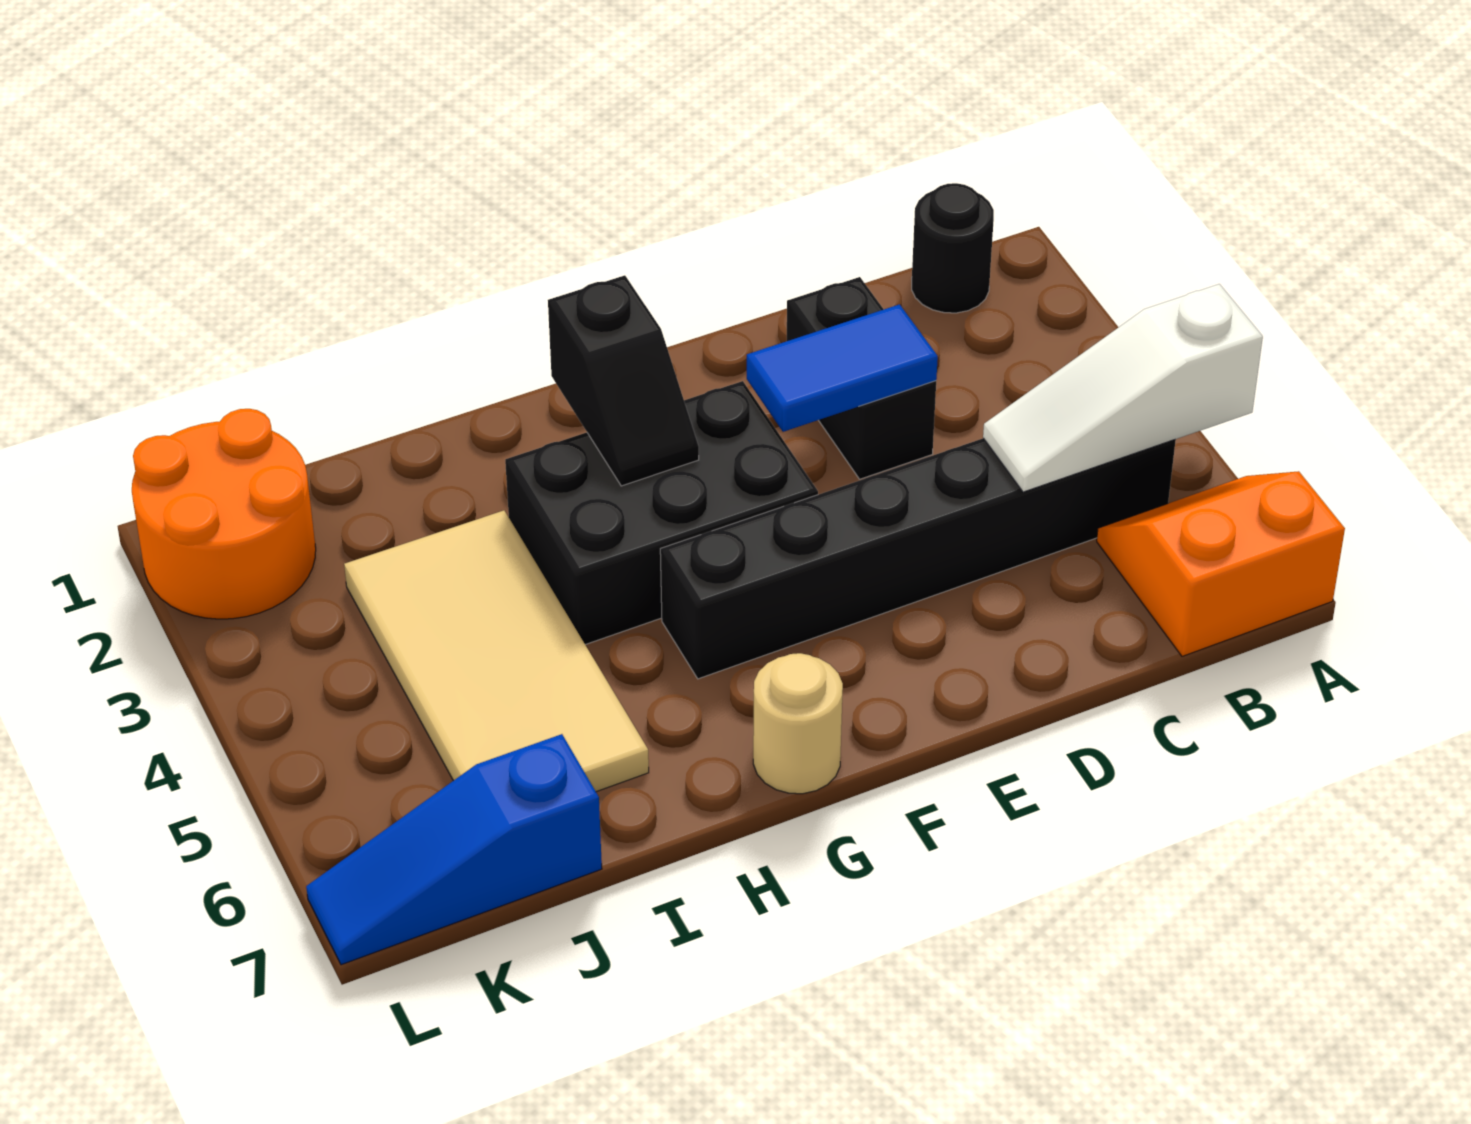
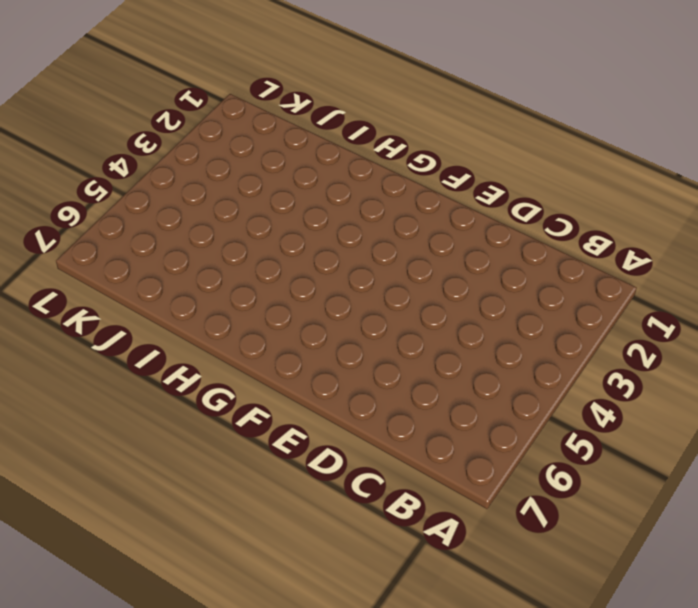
none -> orange 2x2 slope [1097,471,1345,656]
none -> black 1x1 round brick [912,183,994,313]
none -> black 1x6 brick [660,438,1176,679]

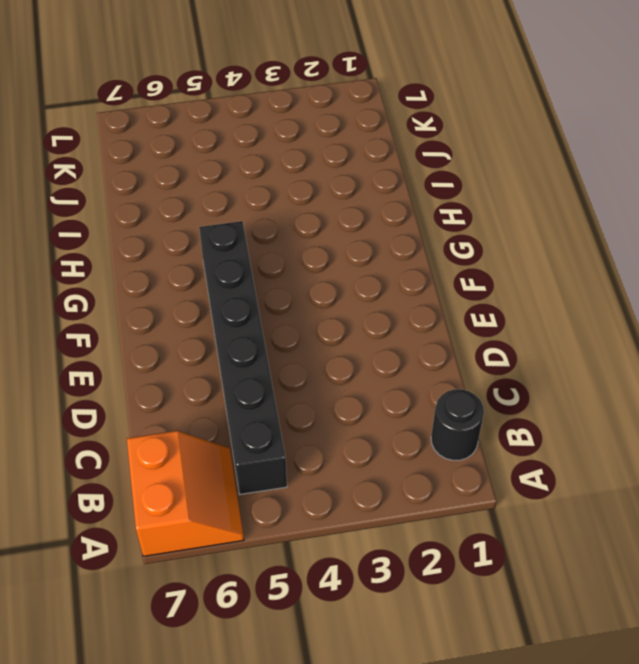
none -> black 1x2 brick [787,277,936,479]
none -> black 2x3 brick [505,381,818,645]
none -> tan 1x1 round brick [753,653,843,794]

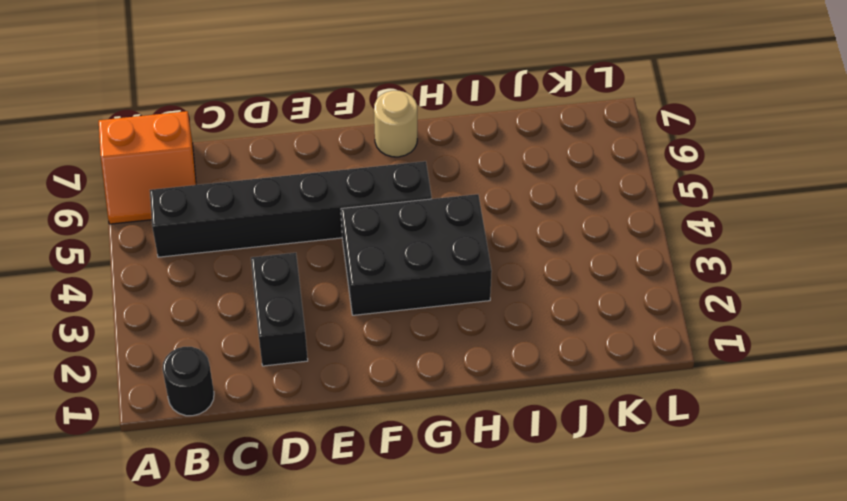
none -> tan 2x4 tile [344,510,649,792]
none -> blue 1x3 slope [306,734,602,965]
none -> orange 2x2 round brick [132,409,316,619]

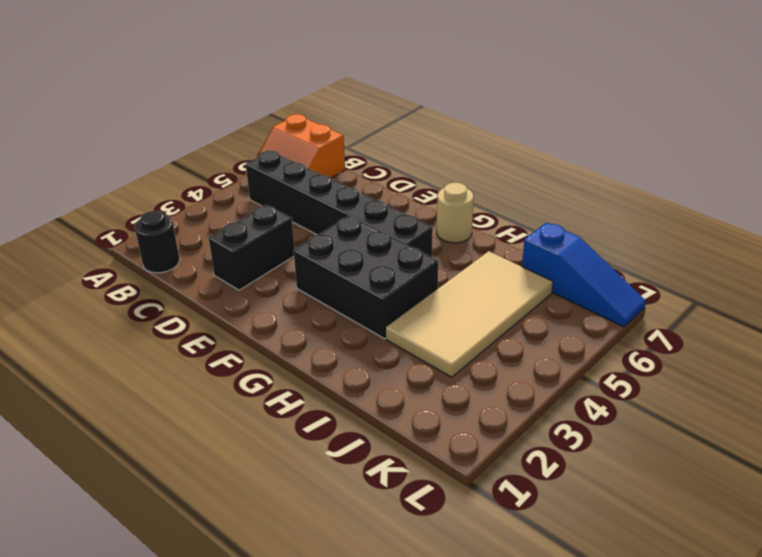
none -> orange 2x2 round brick [132,409,316,619]
none -> white 1x3 slope [983,284,1263,492]
none -> blue 1x2 tile [747,304,938,432]

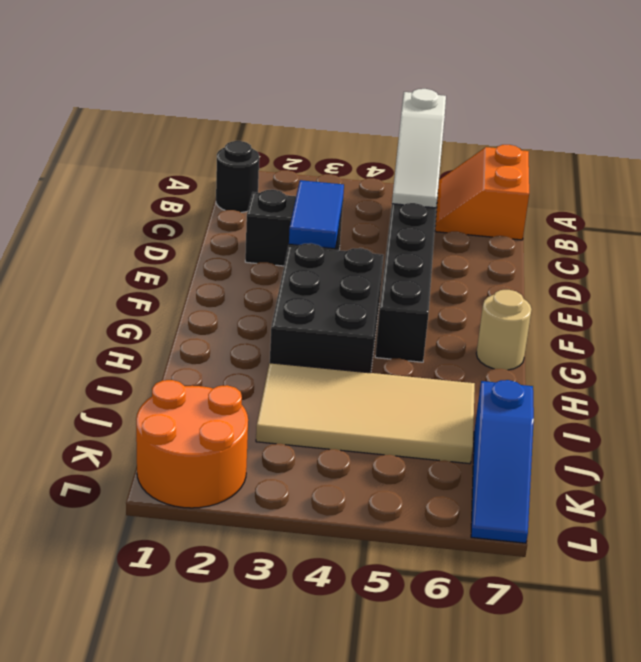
none -> black 1x2 slope [548,275,699,486]

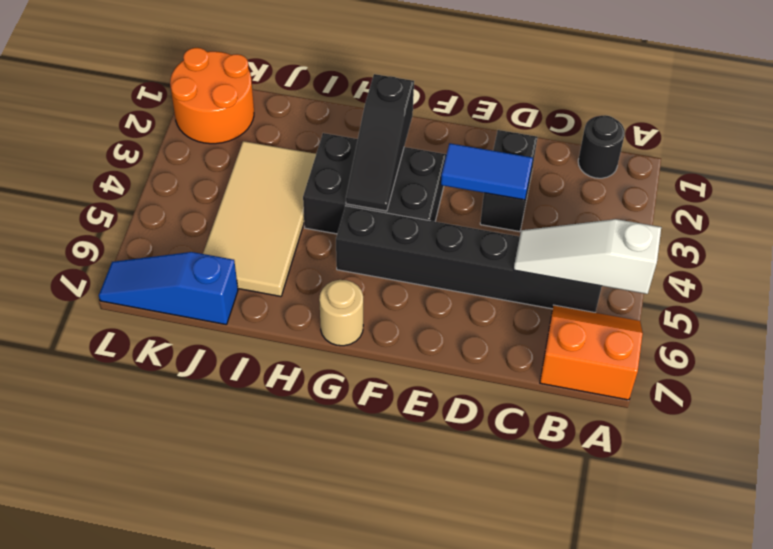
black 1x3 slope [346,74,414,211] -> black 1x2 slope [548,275,699,486]

